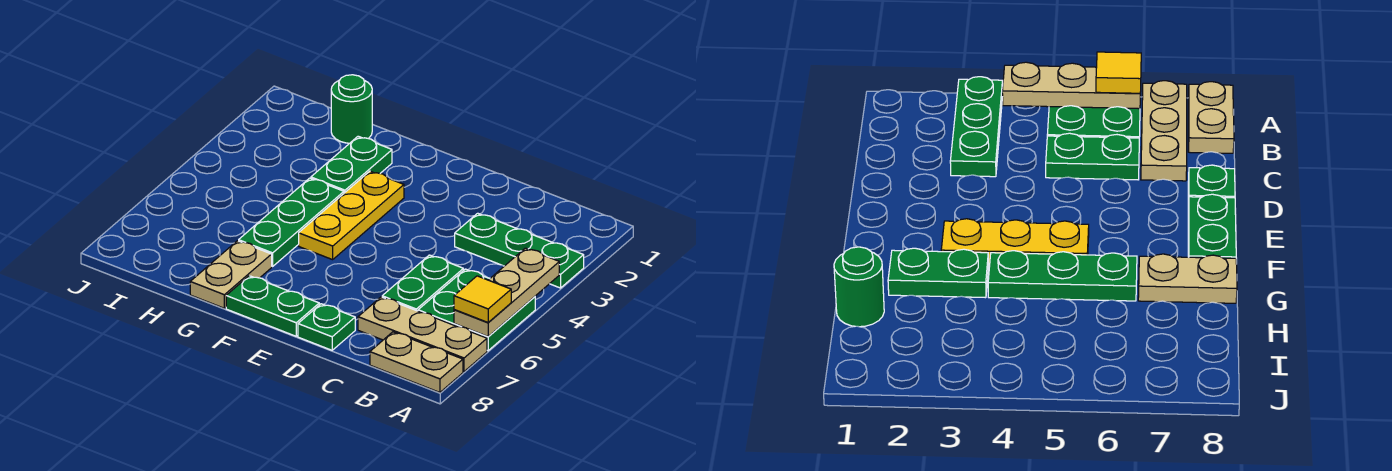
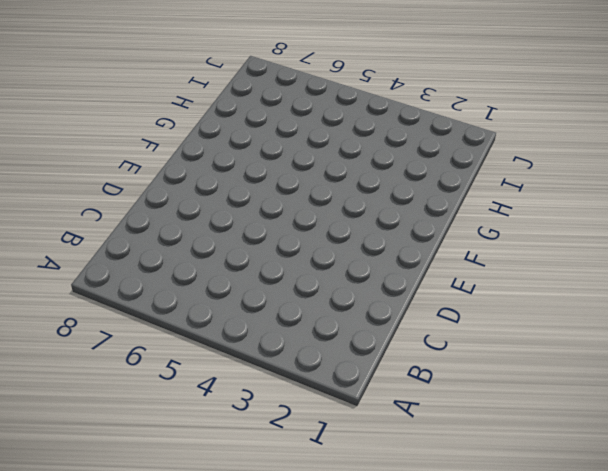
none -> green 1x3 plate [455,213,584,288]
none -> green 2x2 plate [418,269,535,351]
none -> tan 1x3 plate [358,297,487,372]

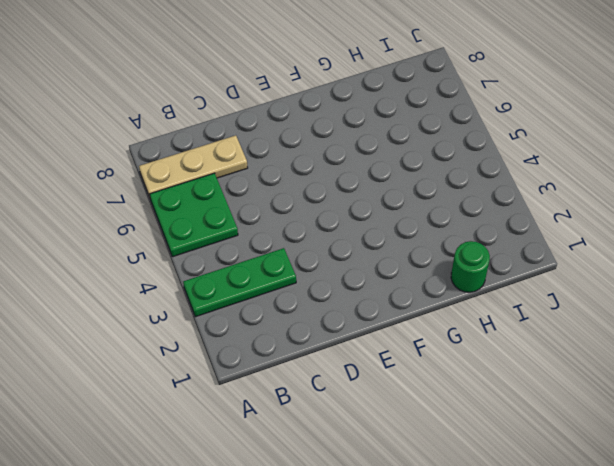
none -> tan 1x2 plate [370,332,463,392]
none -> green 1x2 plate [382,255,463,311]
none -> green 1x1 plate [298,304,355,350]

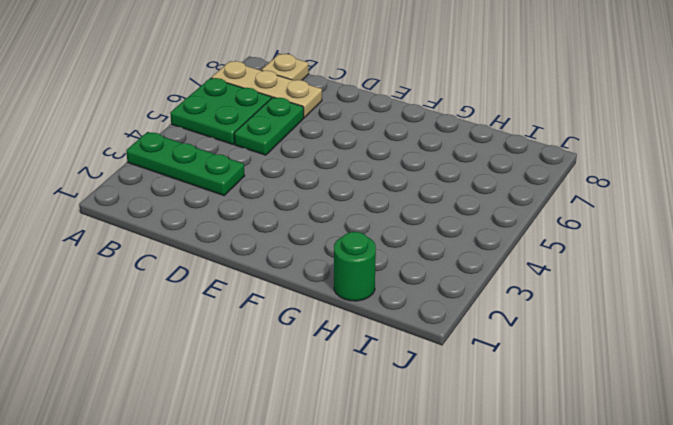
tan 1x1 plate [262,54,309,80] -> tan 1x2 plate [370,332,463,392]
none -> green 1x1 plate [298,304,355,350]
none -> green 1x2 plate [226,276,319,336]
none -> yellow 1x3 plate [299,171,404,260]

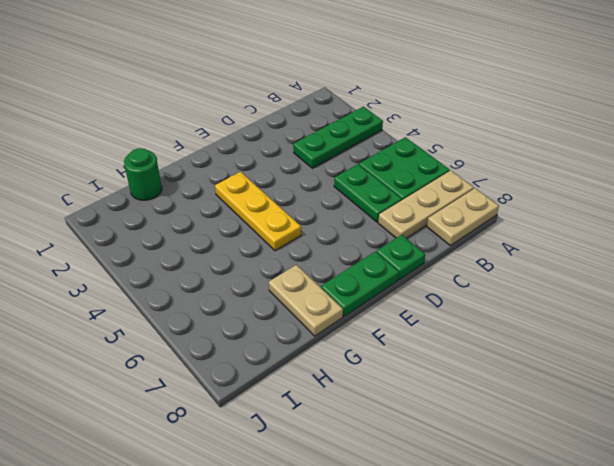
none -> green 1x2 plate [311,136,392,193]
none -> green 1x3 plate [239,178,344,266]
none -> tan 1x3 plate [454,248,559,337]

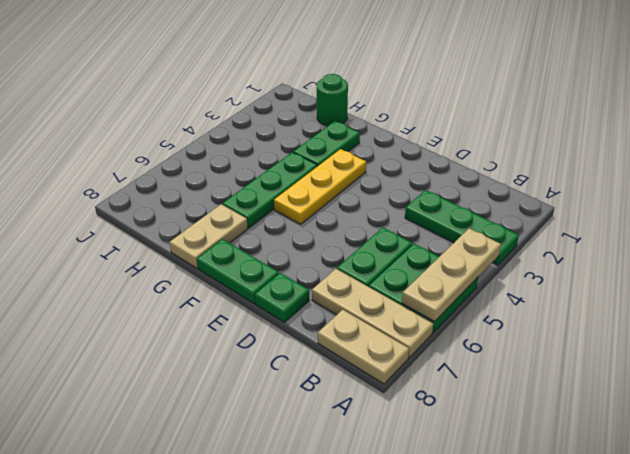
none -> yellow 1x1 tile [454,276,511,323]

